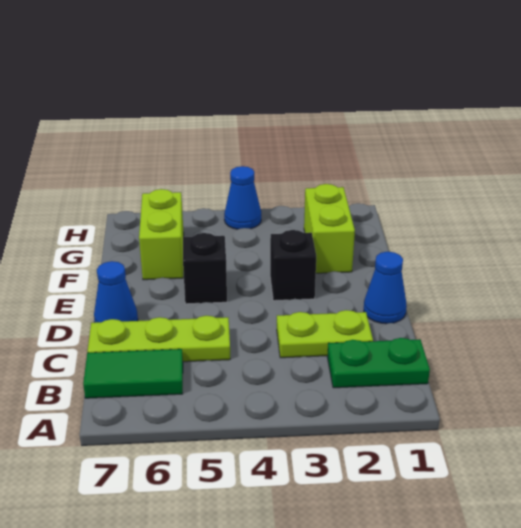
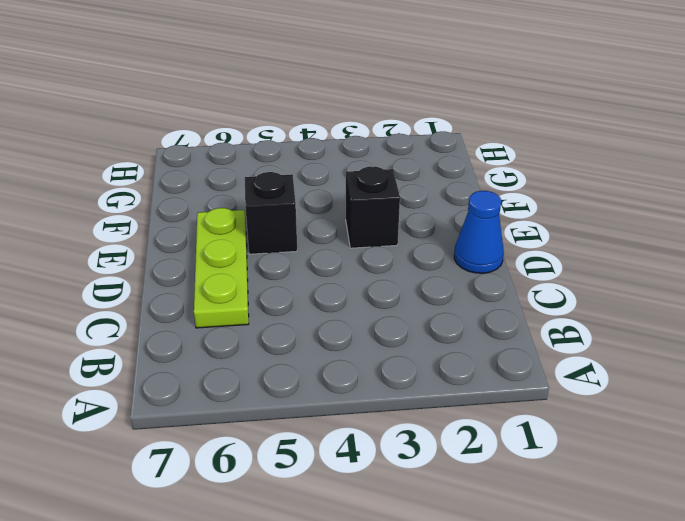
lime 1x3 plate [194,208,249,328] -> lime 1x3 plate turned to [87,316,230,362]
none -> green 1x2 plate [327,338,430,388]
none -> green 1x2 tile [83,349,183,398]

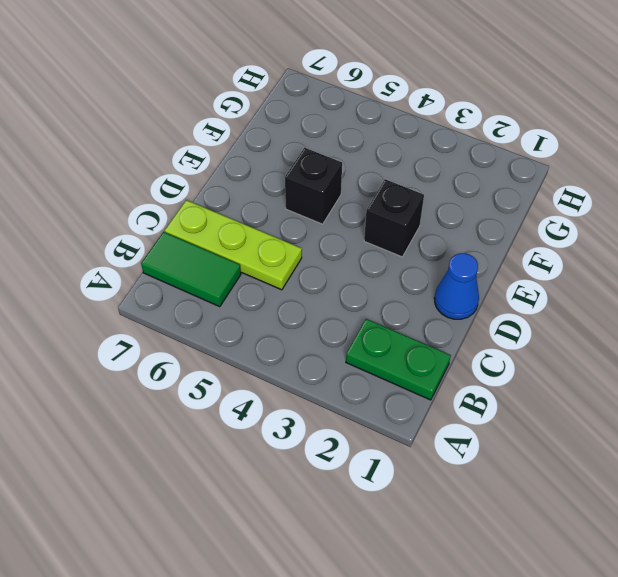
none -> lime 1x2 plate [277,310,373,358]
none -> blue 1x1 cone [94,261,138,322]

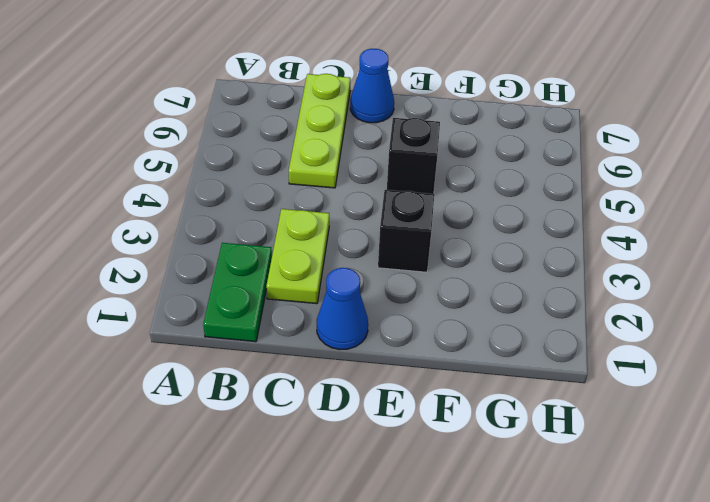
none -> green 1x2 tile [83,349,183,398]
none -> lime 1x2 brick [304,184,355,273]

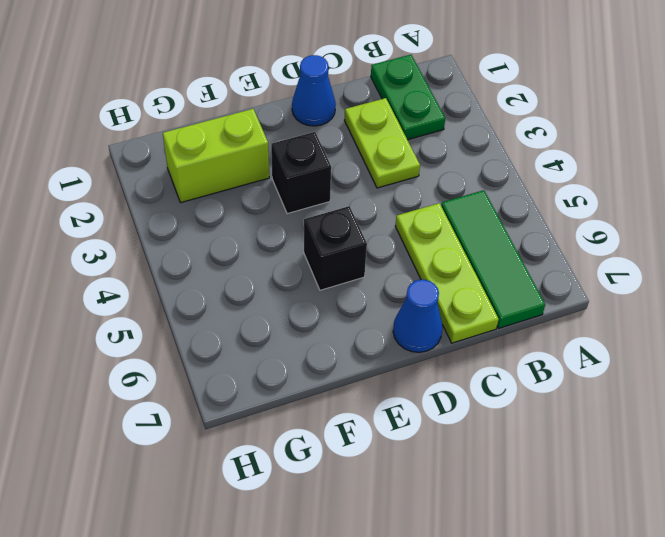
green 1x3 tile [441,190,545,328] -> green 1x2 tile [83,349,183,398]
none -> lime 1x2 brick [139,189,184,280]
none -> blue 1x1 cone [224,166,261,229]

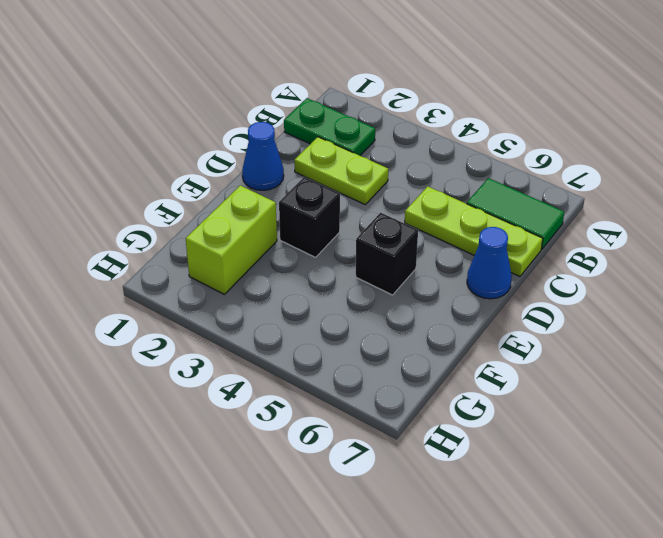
none -> lime 1x2 brick [139,189,184,280]
none -> blue 1x1 cone [224,166,261,229]

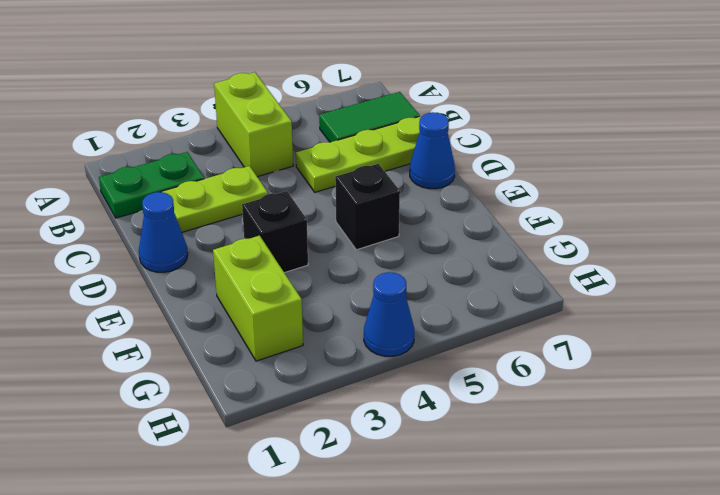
lime 1x2 brick [214,72,293,177] -> lime 1x2 brick moved to [139,189,184,280]

